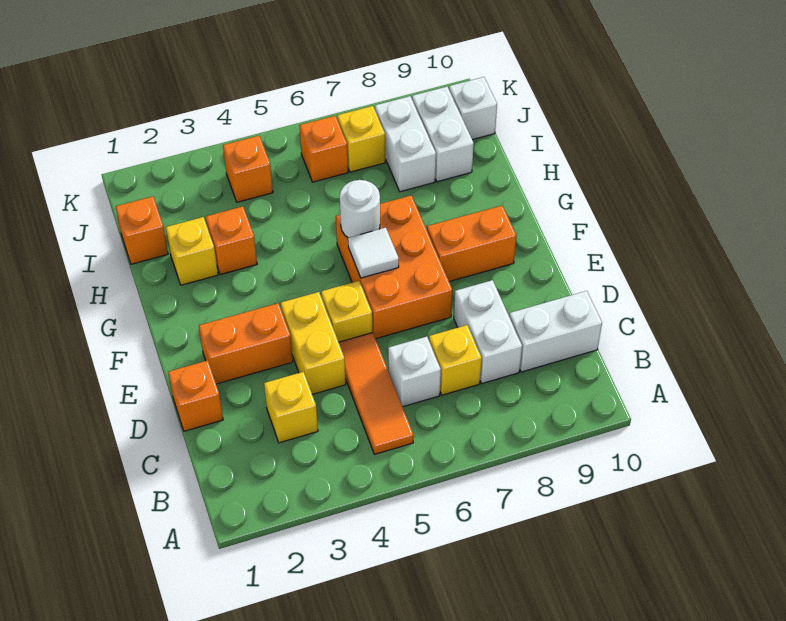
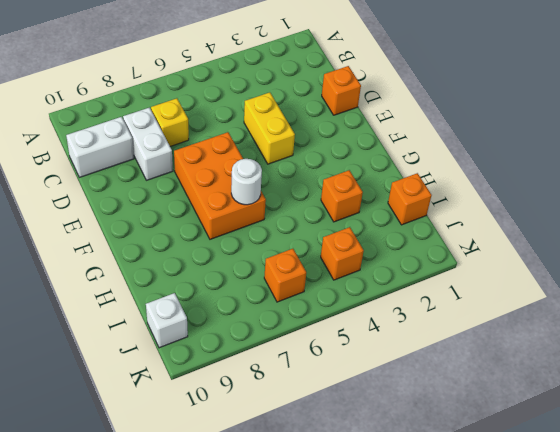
none -> orange 1x3 tile [339,333,414,454]
none -> yellow 1x1 brick [264,372,318,443]
none -> white 1x1 brick [388,337,441,407]

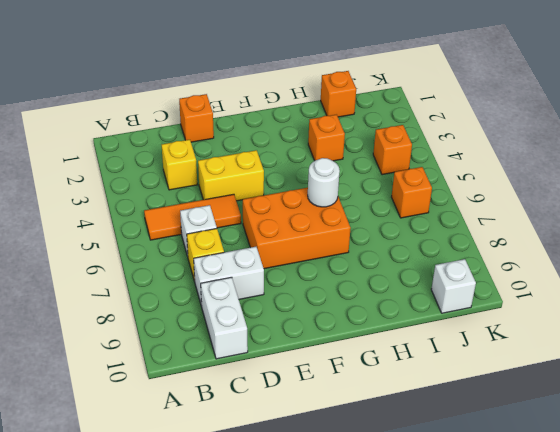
none -> orange 1x2 brick [199,303,293,384]
none -> yellow 1x1 brick [321,281,372,342]
none -> orange 1x2 brick [427,205,516,282]

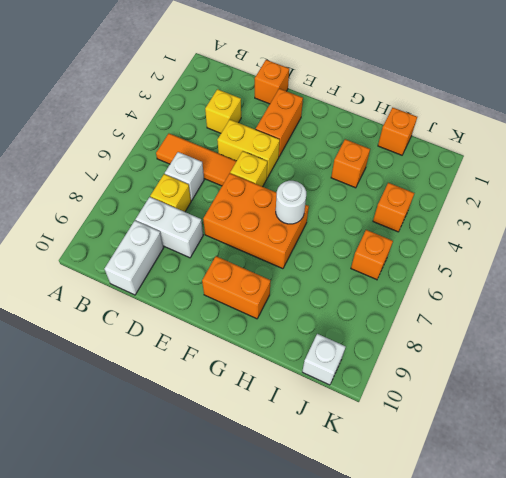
orange 1x2 brick [202,256,270,319] -> orange 1x2 brick turned to [427,205,516,282]
none -> yellow 1x1 brick [166,217,218,285]
none -> white 1x2 brick [375,96,436,192]
none -> white 1x2 brick [412,87,474,182]

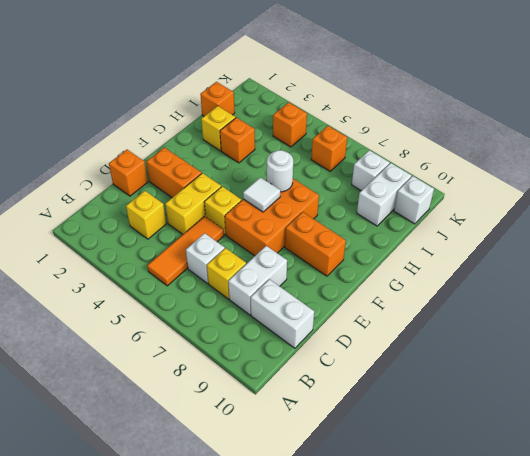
white 1x1 brick [352,150,390,191] -> white 1x2 brick [375,96,436,192]
none -> yellow 1x1 brick [337,106,385,172]

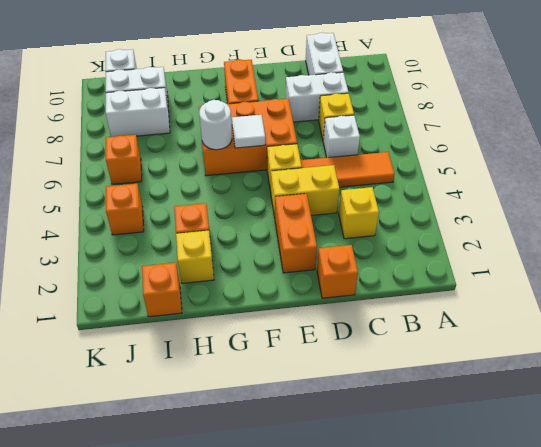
none -> yellow 1x1 brick [337,106,385,172]

